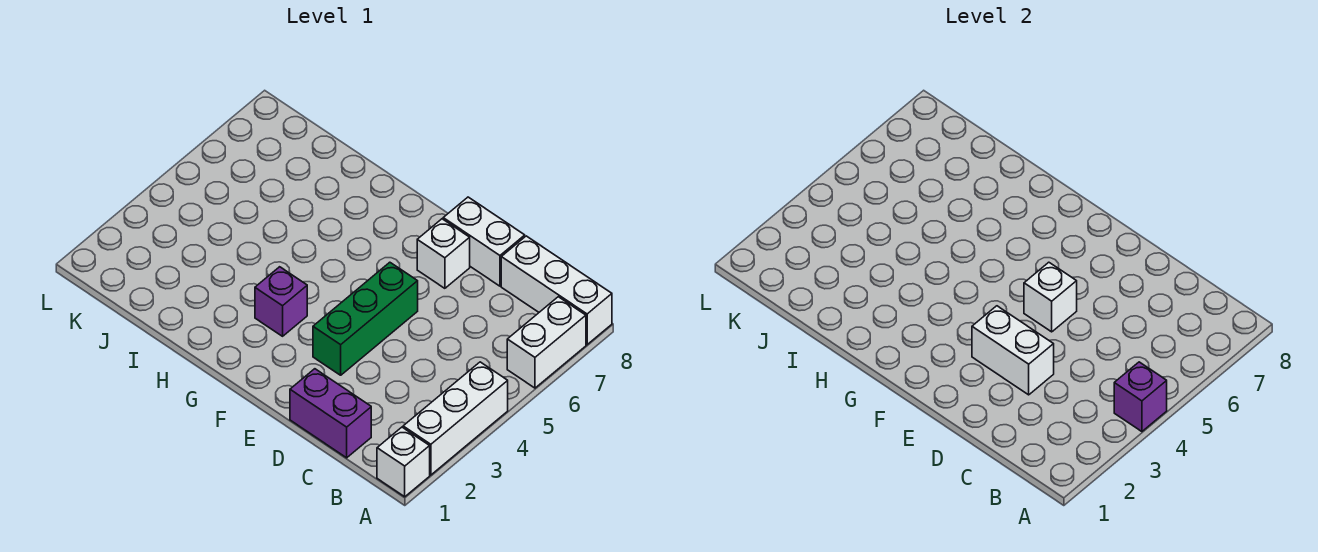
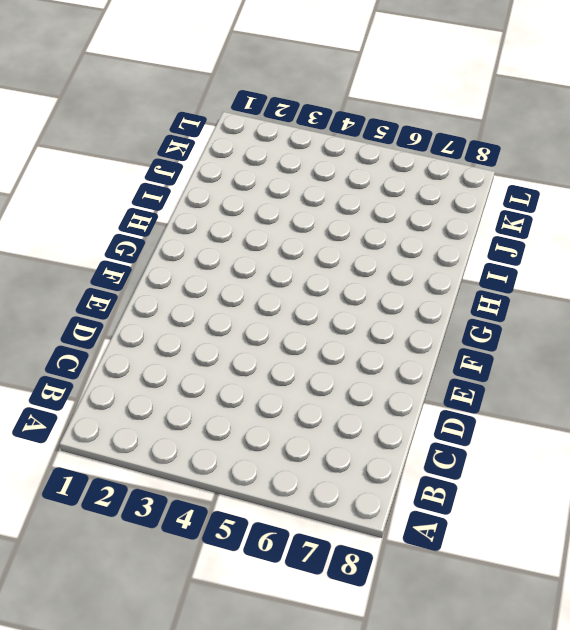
none -> white 1x1 brick [377,427,430,497]
none -> white 1x3 brick [403,362,508,475]
none -> white 1x2 brick [507,297,586,388]

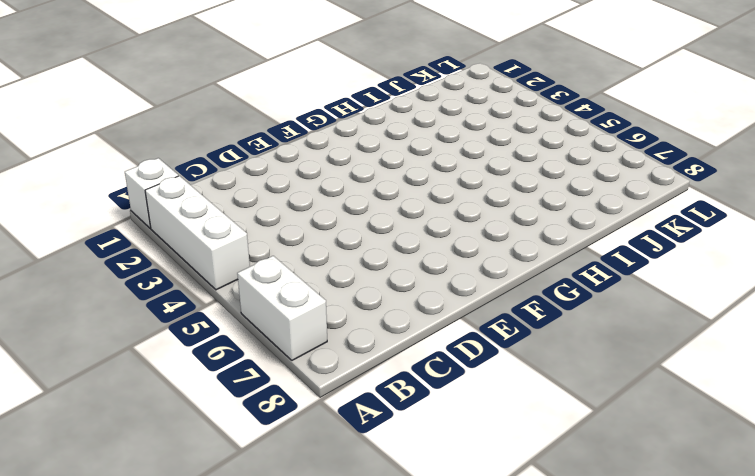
none -> white 1x3 brick [501,236,612,345]
none -> purple 1x2 brick [290,369,371,458]
none -> white 1x2 brick [443,197,525,286]

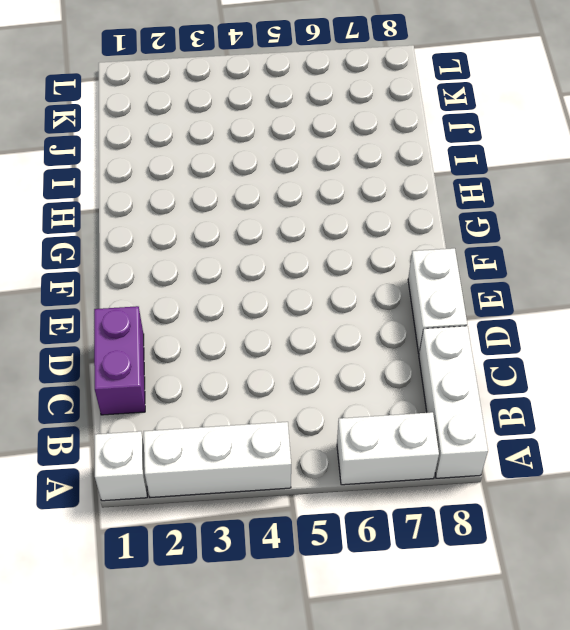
none -> green 1x3 brick [313,262,418,375]
none -> white 1x1 brick [417,219,470,288]
none -> purple 1x1 brick [255,267,307,336]

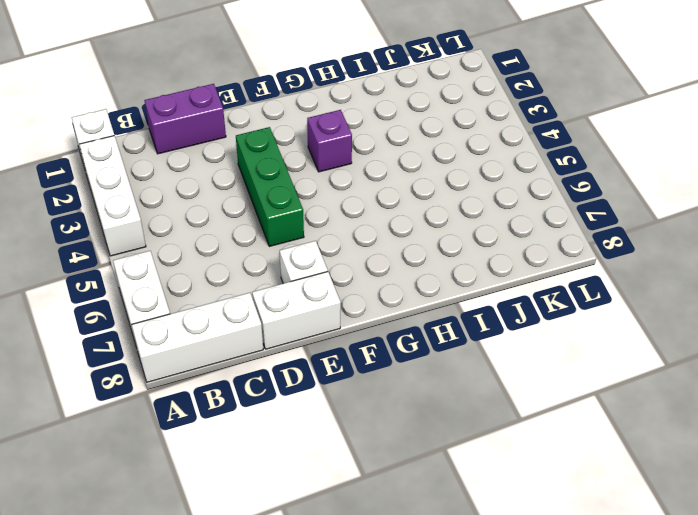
none -> purple 1x1 brick [1114,362,1167,432]
none -> white 1x2 brick [972,306,1054,395]
none -> white 1x1 brick [1024,262,1077,332]

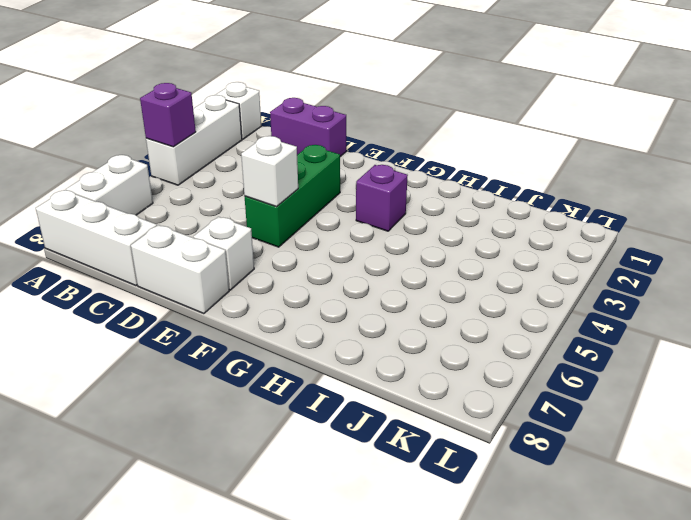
none -> white 1x2 brick [972,306,1054,395]

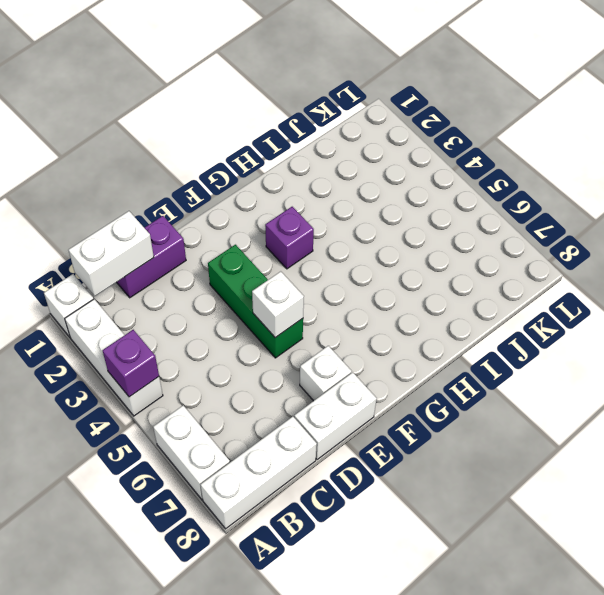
white 1x2 brick [69,211,154,296] -> white 1x2 brick moved to [972,306,1054,395]

